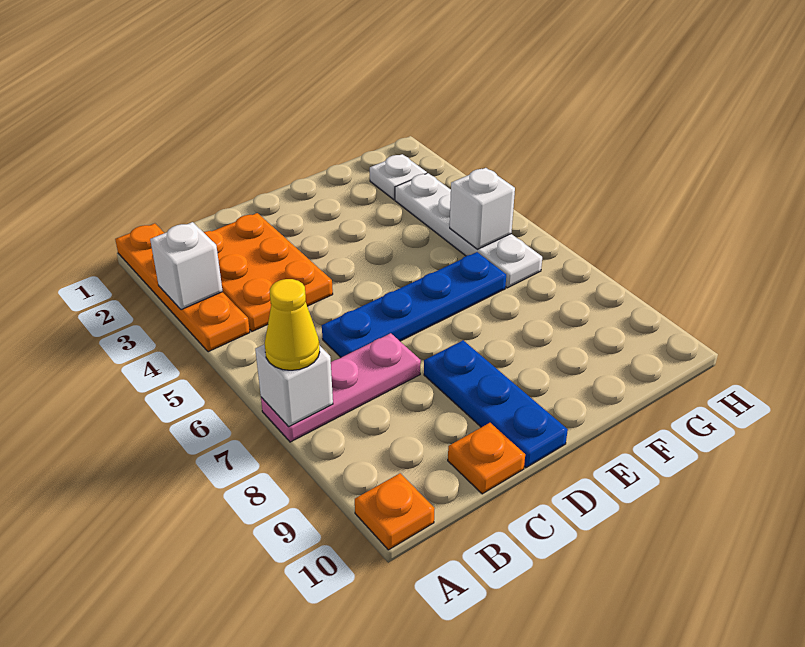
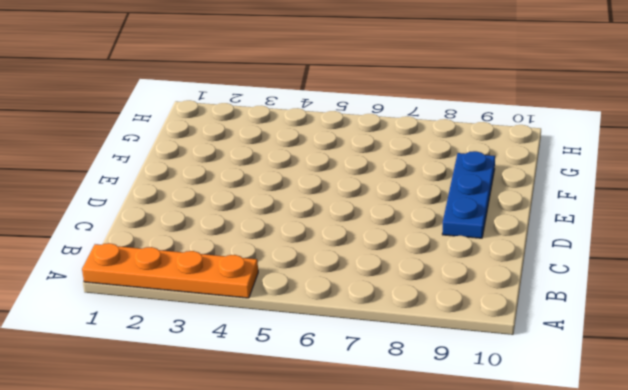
blue 1x3 plate [442,151,495,238] -> blue 1x3 plate turned to [424,340,568,468]
none -> pink 1x3 plate [261,333,421,442]
none -> orange 1x1 plate [355,473,435,550]
none -> orange 2x3 plate [204,213,333,331]

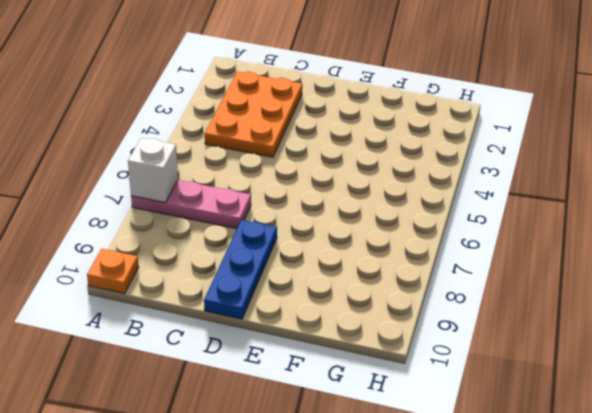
none -> orange 1x4 plate [115,223,250,352]
none -> blue 1x4 plate [322,252,506,357]
none -> orange 1x1 plate [448,423,525,494]

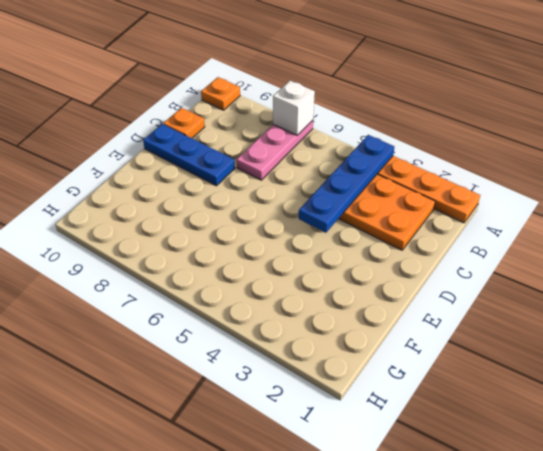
blue 1x4 plate [299,135,394,233] -> blue 1x4 plate moved to [322,252,506,357]
none -> white 1x1 plate [370,154,427,200]
none -> white 1x4 plate [395,173,542,288]
none -> white 1x1 brick [150,222,223,310]

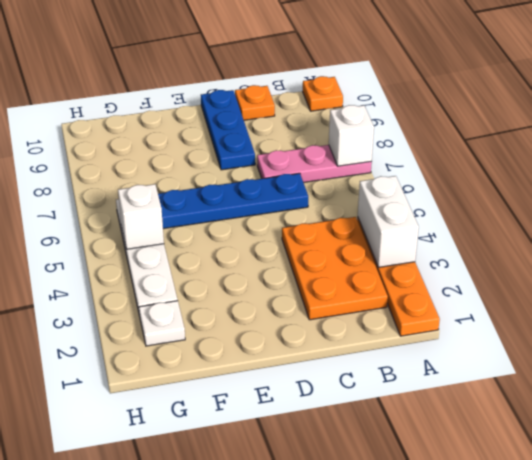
white 1x2 brick [358,176,419,267] -> white 1x1 brick [150,222,223,310]
none -> yellow 1x1 cone [265,279,320,370]

